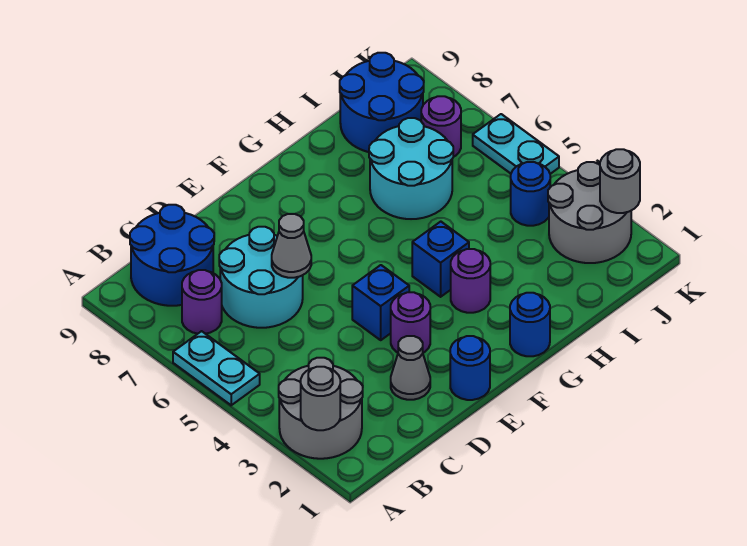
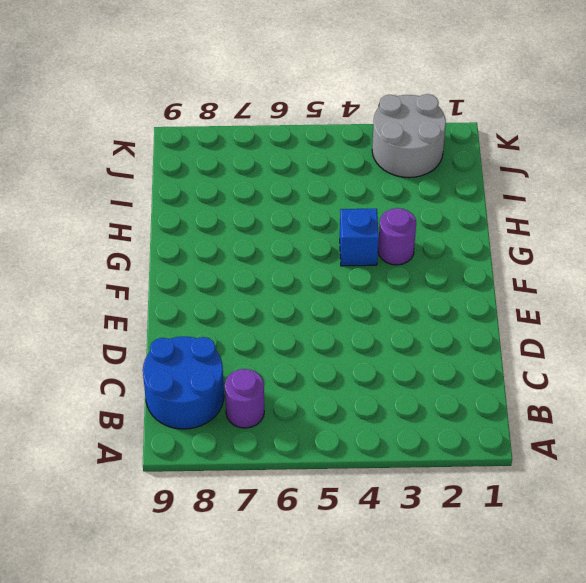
none -> grey 2x2 round brick [279,358,363,459]
none -> cyan 1x2 plate [173,331,260,405]
none -> cyan 2x2 round brick [219,227,303,328]

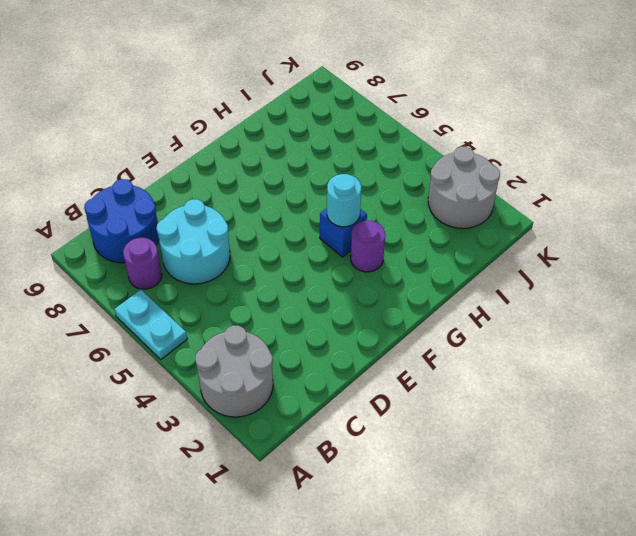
cyan 1x1 round brick [327,174,361,227] -> none
none -> grey 1x1 cone [391,336,430,400]
none -> blue 1x1 round brick [450,336,490,400]
none -> purple 1x1 round brick [391,292,430,353]

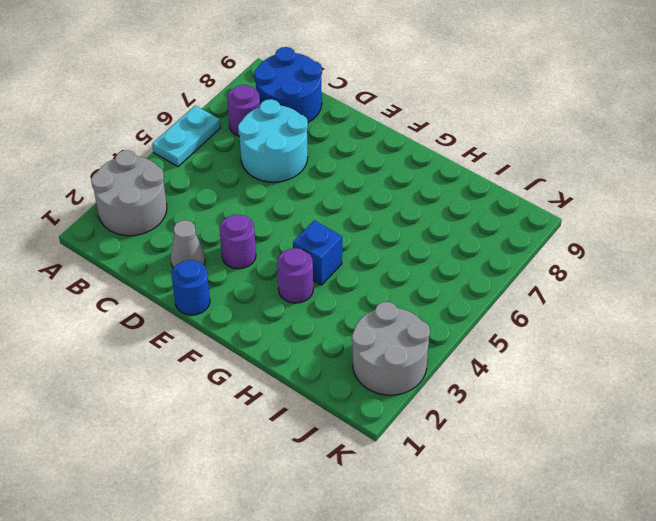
none -> blue 1x1 brick [352,265,409,340]
none -> blue 1x1 round brick [510,293,550,356]
none -> cyan 2x2 round brick [369,118,453,219]

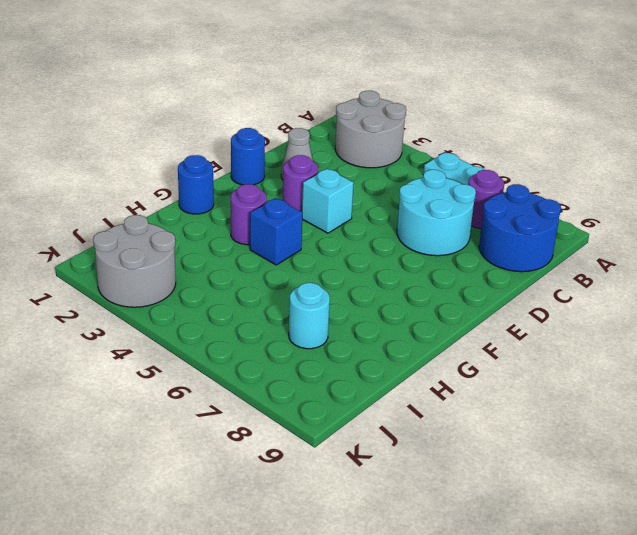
cyan 1x1 brick [302,169,354,233] -> blue 1x1 brick [352,265,409,340]
cyan 1x1 round brick [289,283,330,349] -> cyan 2x2 round brick [369,118,453,219]
none -> blue 2x2 round brick [340,53,424,152]
none -> blue 1x1 round brick [511,162,550,226]
none -> purple 1x1 round brick [421,96,461,157]

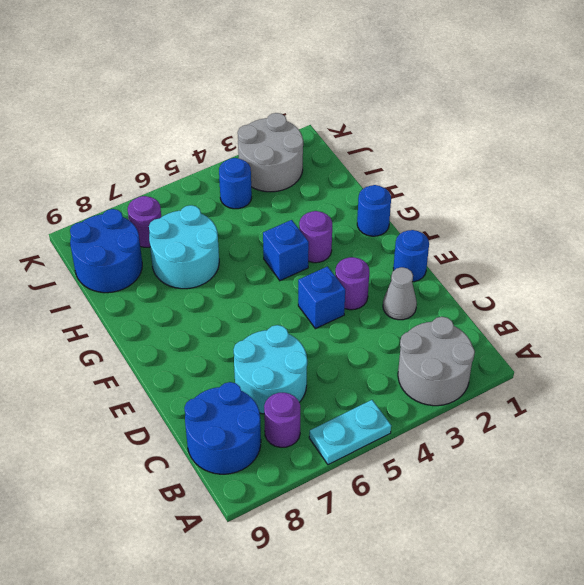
none -> cyan 1x2 plate [473,114,559,174]
none -> grey 1x1 round brick [301,367,340,430]
none -> grey 1x1 cone [272,214,311,278]

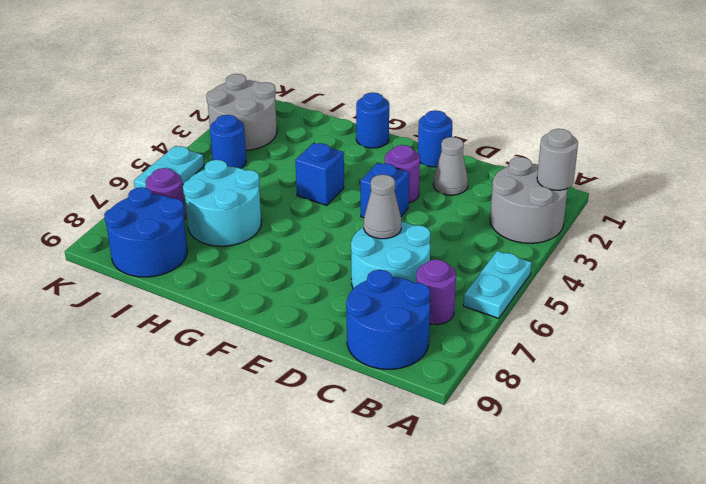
none -> purple 1x1 round brick [451,249,490,313]
none -> grey 1x1 round brick [600,149,640,213]

